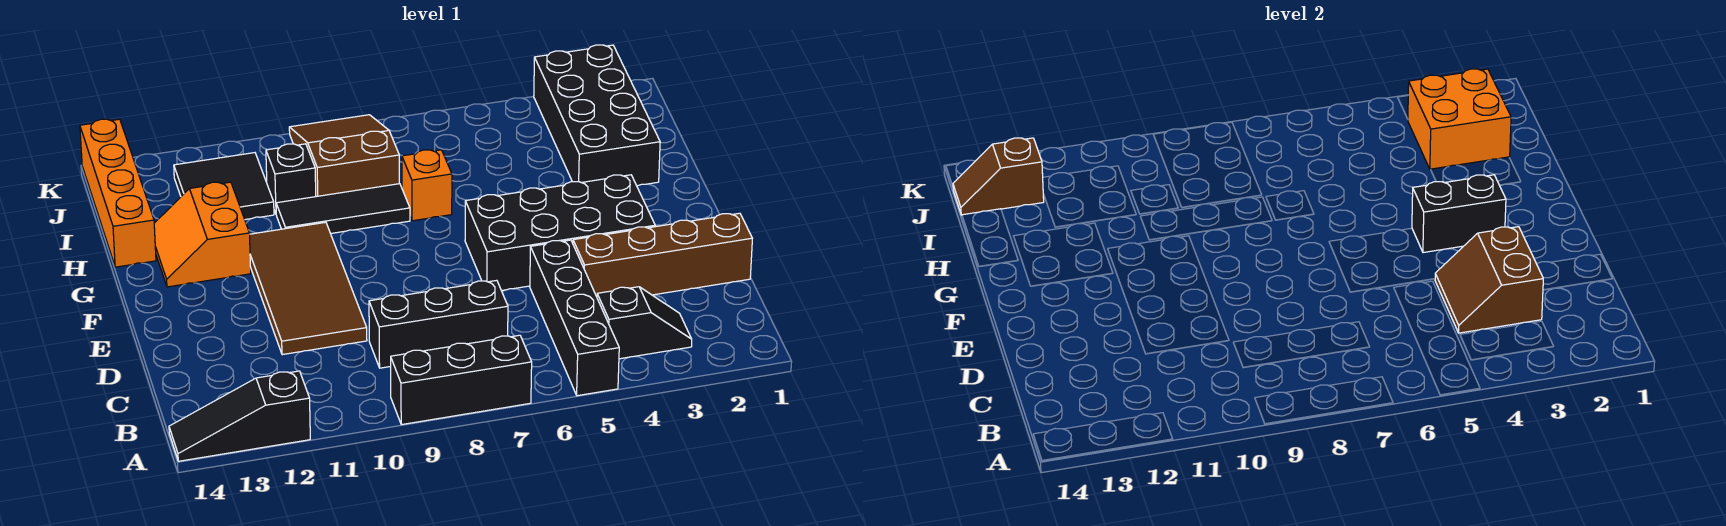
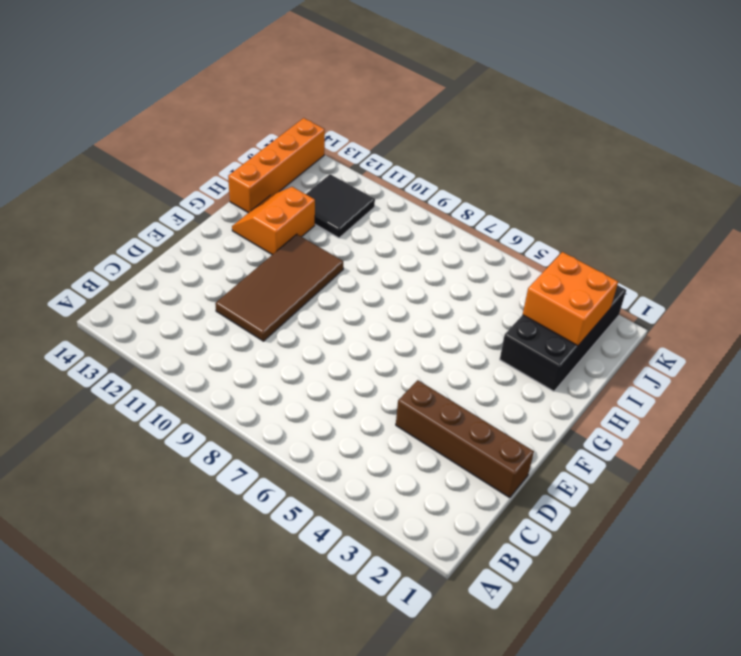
none -> black 1x4 brick [530,240,619,396]
none -> black 1x3 brick [391,335,532,425]
none -> black 1x3 slope [169,371,310,461]

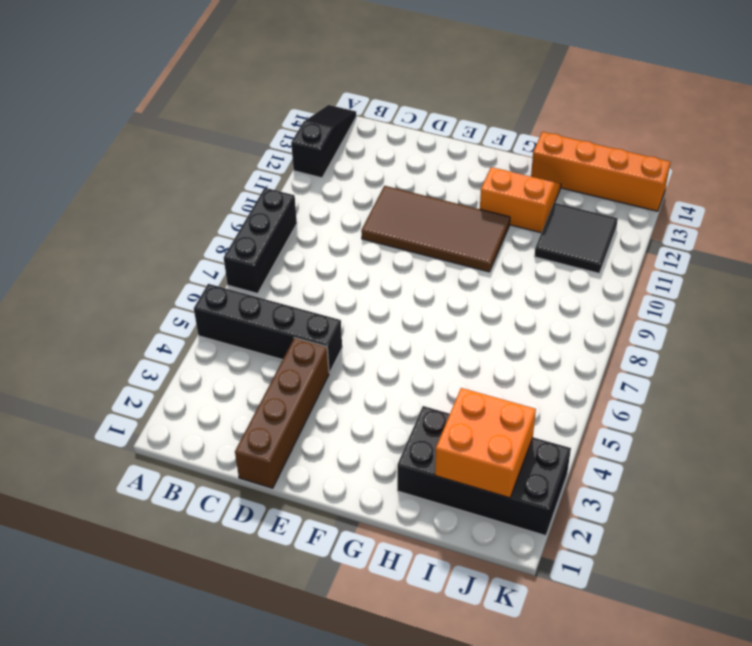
none -> black 1x2 slope [597,287,692,359]
none -> black 1x3 brick [369,280,508,368]
none -> black 2x4 brick [465,175,655,291]

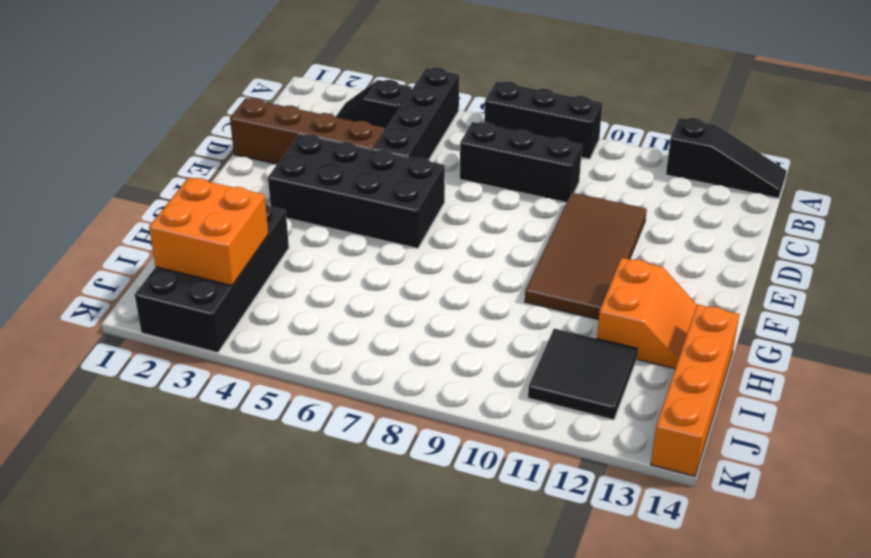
none -> orange 1x1 brick [402,150,452,221]
none -> black 1x3 tile [276,184,410,234]
none -> brown 2x3 slope [289,115,399,197]

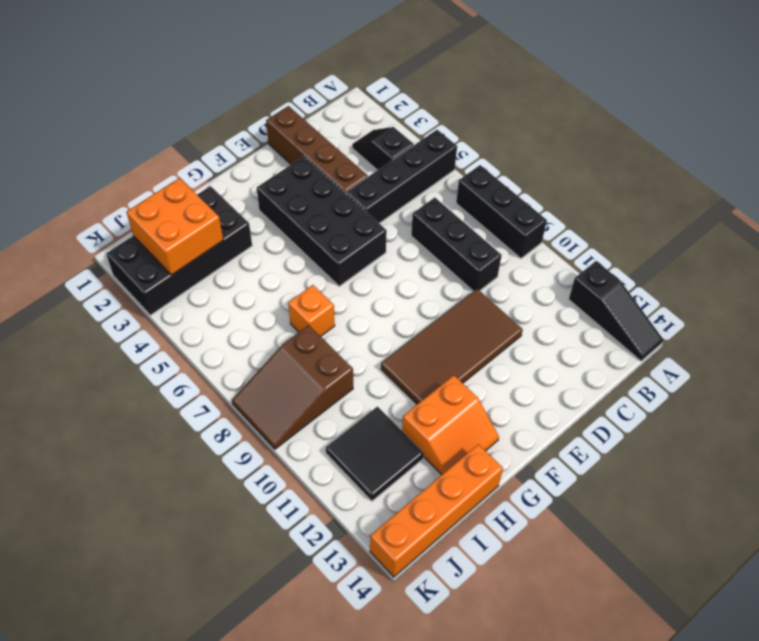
none -> black 1x3 tile [276,184,410,234]
none -> black 1x1 brick [266,144,316,213]
none -> brown 2x2 slope [1435,227,1543,333]

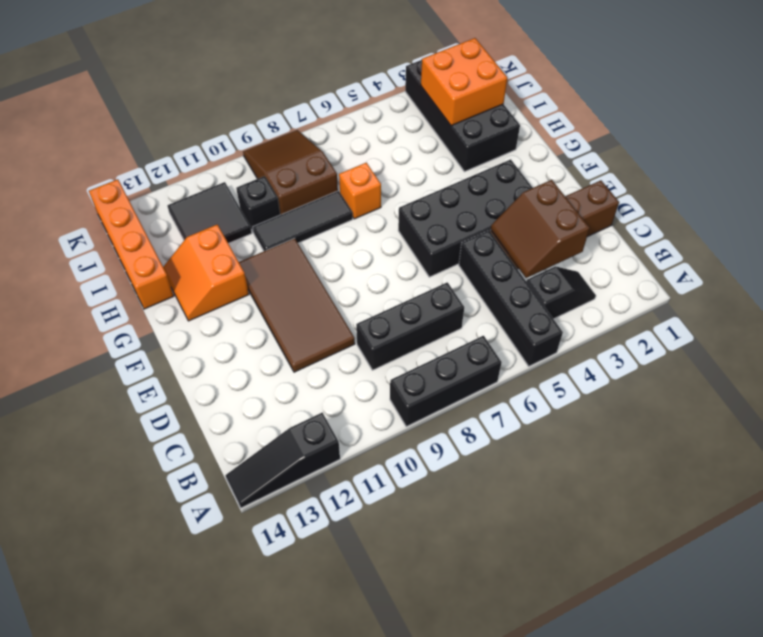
none -> black 1x2 brick [1412,175,1506,253]
none -> brown 1x2 slope [953,138,1044,215]

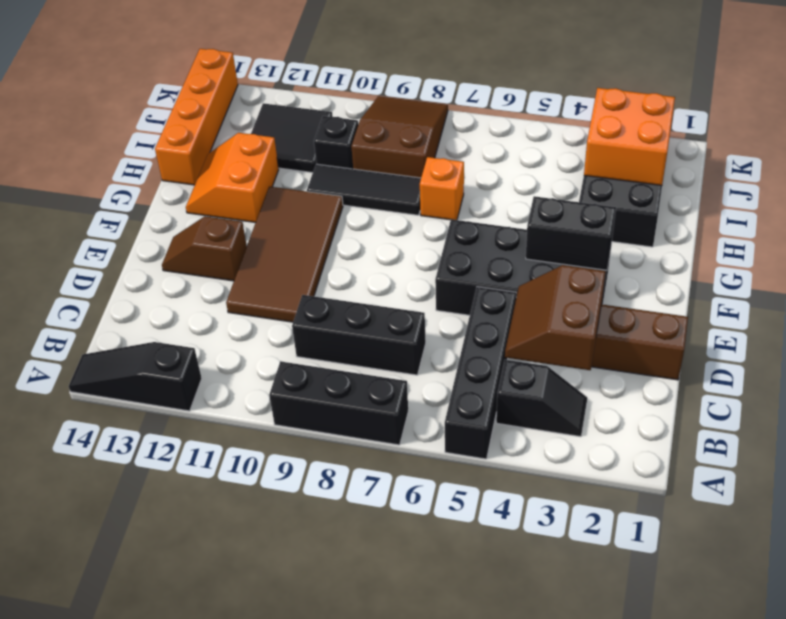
brown 1x2 slope [162,216,247,281] -> brown 1x2 slope moved to [953,138,1044,215]

